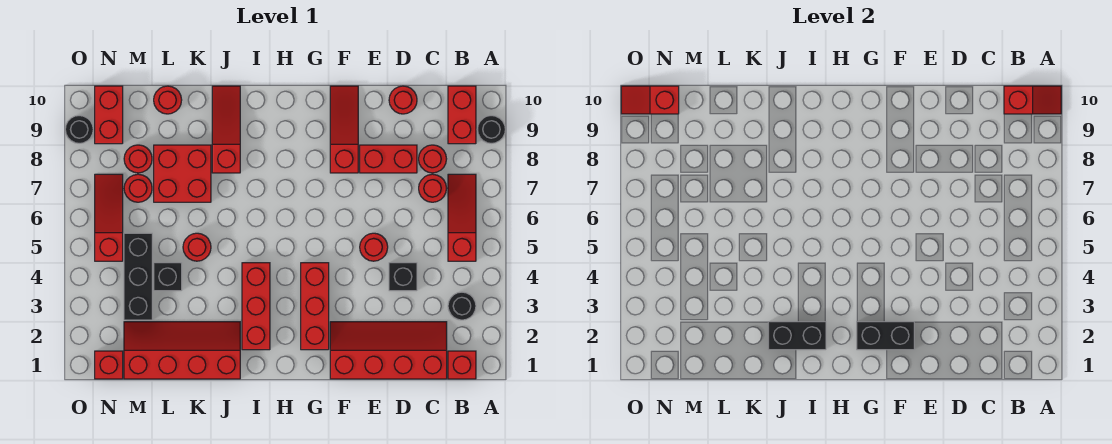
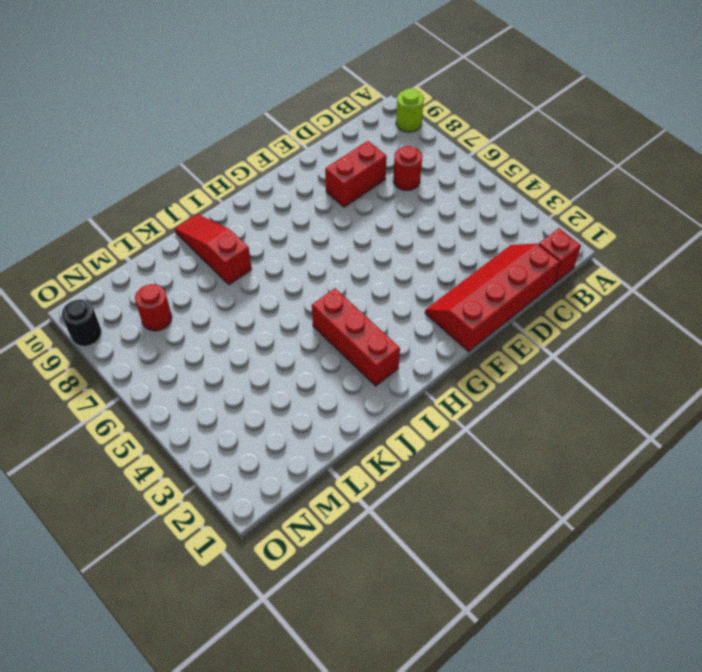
lime 1x1 round brick [396,88,424,132] -> black 1x1 round brick [477,116,505,143]
none -> black 1x1 round brick [448,292,476,320]
none -> red 1x3 slope [448,174,476,261]
none -> red 1x2 brick [448,86,476,144]
none -> red 1x1 round brick [419,145,446,173]

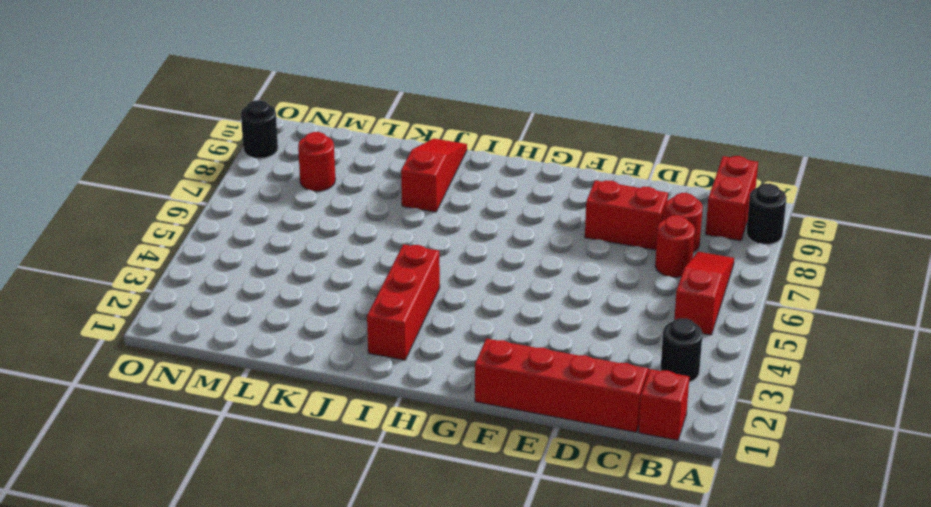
none -> black 1x1 brick [389,263,417,291]
none -> red 1x1 round brick [389,86,417,114]
none -> red 1x1 round brick [360,233,388,261]
none -> red 1x3 slope [330,86,358,173]

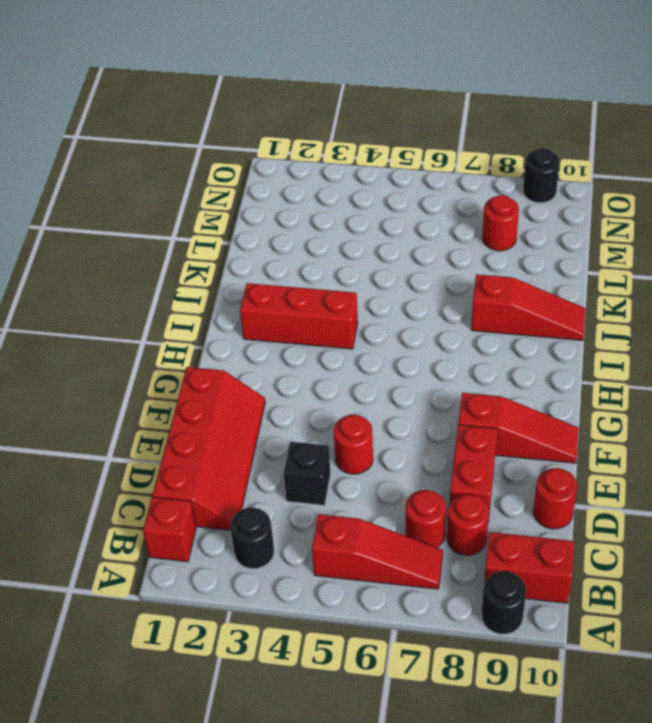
none -> red 1x3 brick [301,263,329,350]
none -> red 2x4 slope [124,322,240,379]
none -> red 1x1 round brick [183,233,211,261]
none -> red 2x2 brick [154,145,211,202]

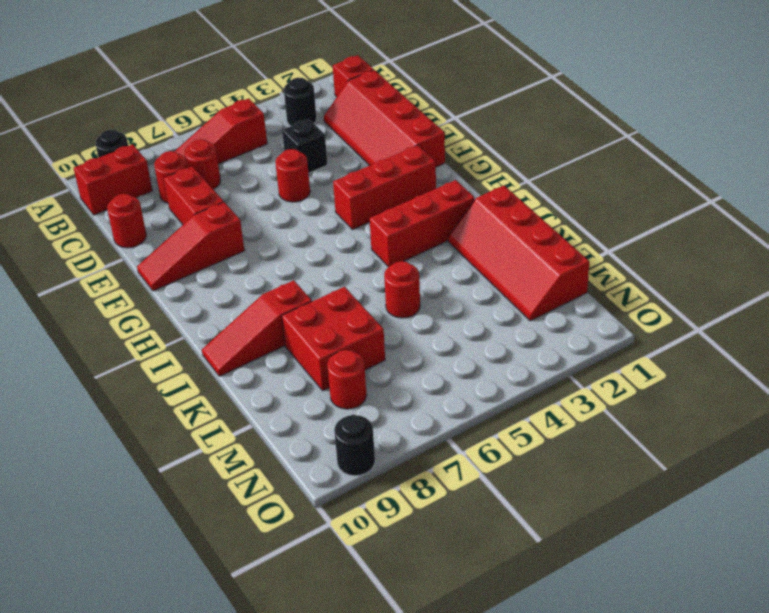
none -> black 1x1 brick [154,263,182,291]
none -> red 1x1 round brick [154,86,182,114]
none -> black 1x3 brick [124,233,152,320]
none -> red 1x1 round brick [124,174,152,202]

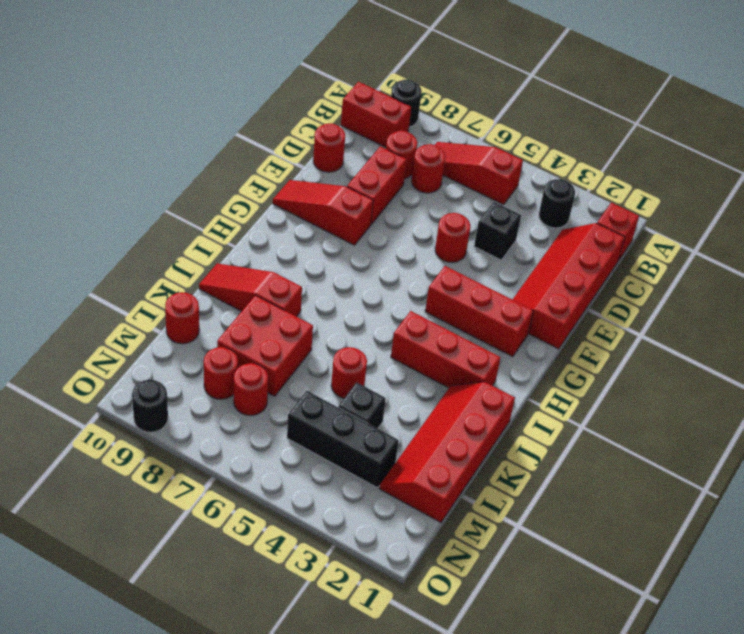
none -> red 1x1 brick [95,351,123,379]
none -> red 1x3 slope [95,174,123,261]
none -> red 1x2 brick [95,86,123,144]
none -> red 1x2 slope [1004,86,1061,114]

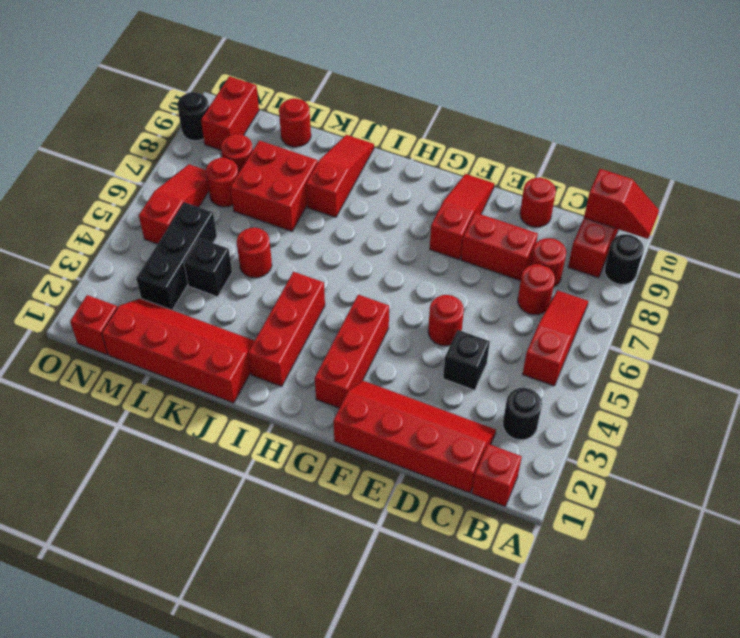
none -> black 1x2 brick [857,322,914,350]
none -> black 1x2 brick [768,322,826,350]
none -> red 1x2 slope [621,86,679,114]

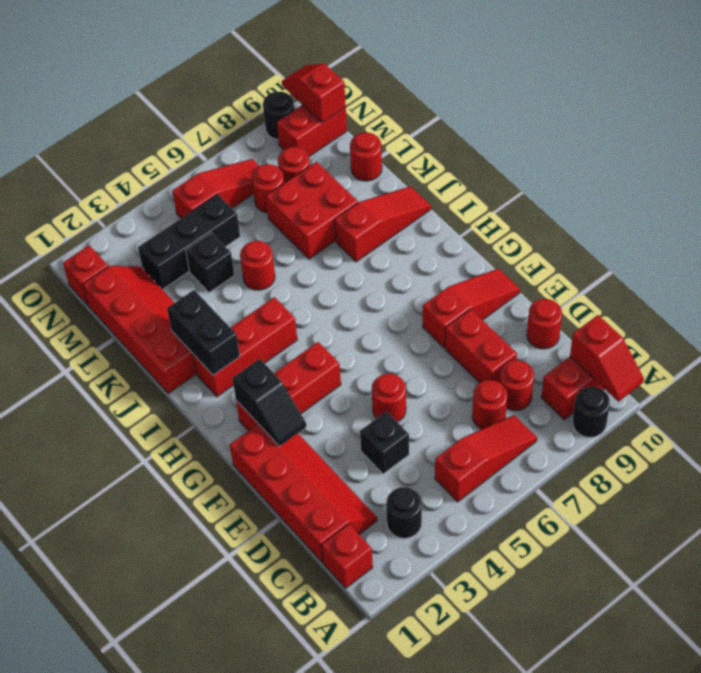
black 1x2 slope [232,359,306,446] -> black 1x2 brick [857,322,914,350]

